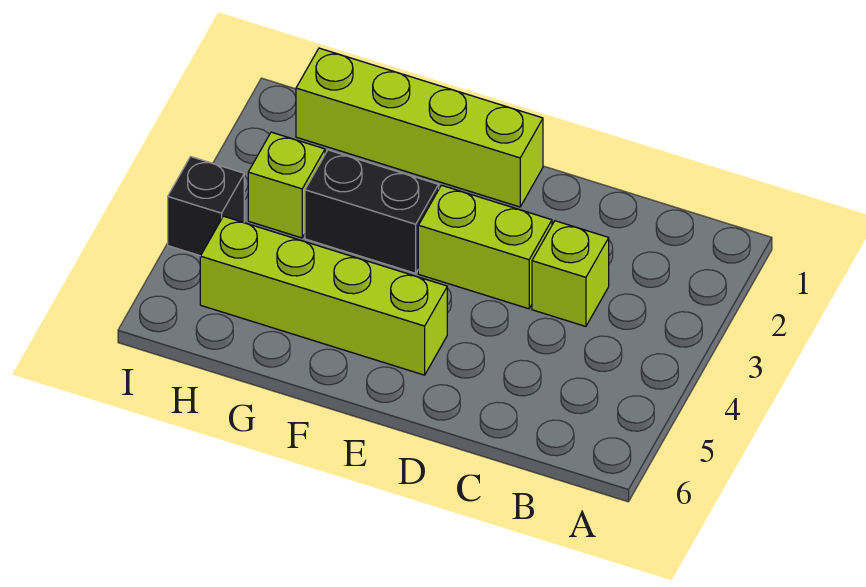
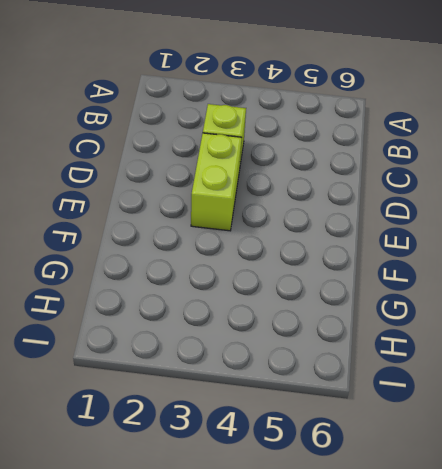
none -> lime 1x4 brick [296,48,543,207]
none -> lime 1x4 brick [200,216,447,375]

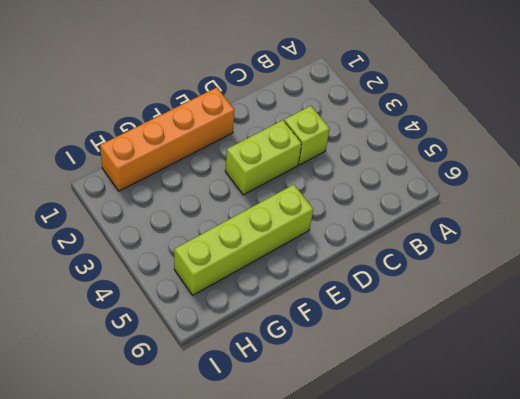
orange 1x4 brick [100,88,235,191] -> lime 1x4 brick [296,48,543,207]
none -> black 1x2 brick [305,150,439,273]
none -> lime 1x1 brick [248,132,325,238]

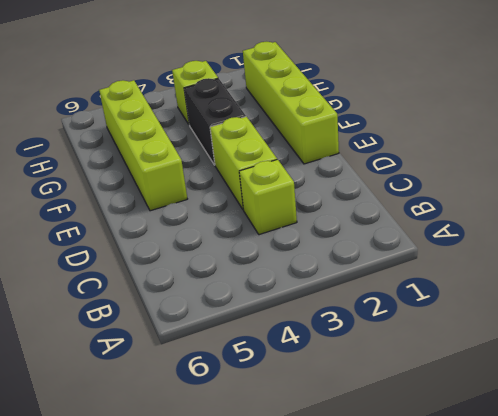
none -> black 1x1 brick [168,157,244,256]

